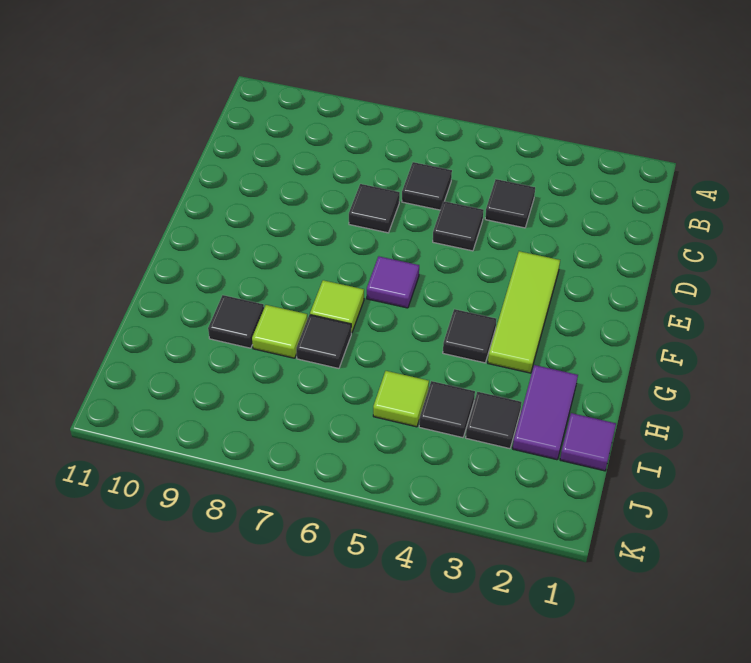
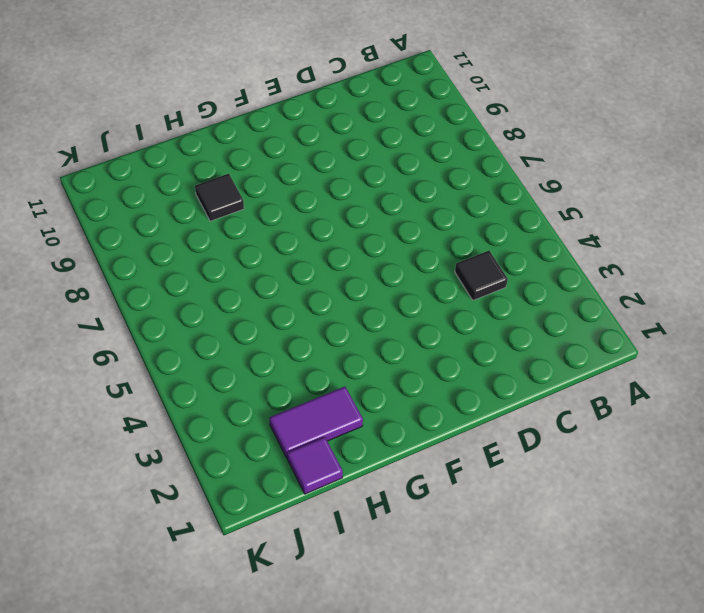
none -> black 1x1 tile [402,162,452,210]
none -> black 1x1 tile [433,201,484,251]
none -> black 1x1 tile [349,184,400,233]

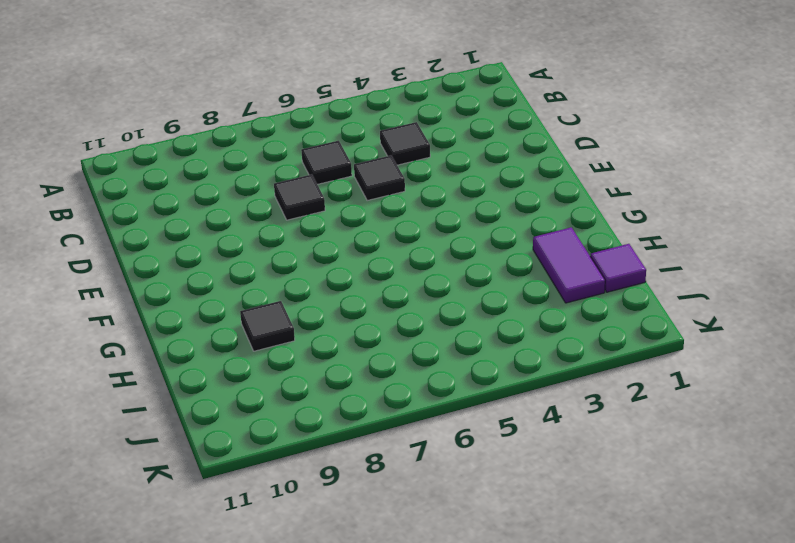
none -> lime 1x3 tile [488,251,560,373]
none -> purple 1x1 tile [367,256,419,308]
none -> black 1x1 tile [443,309,496,363]

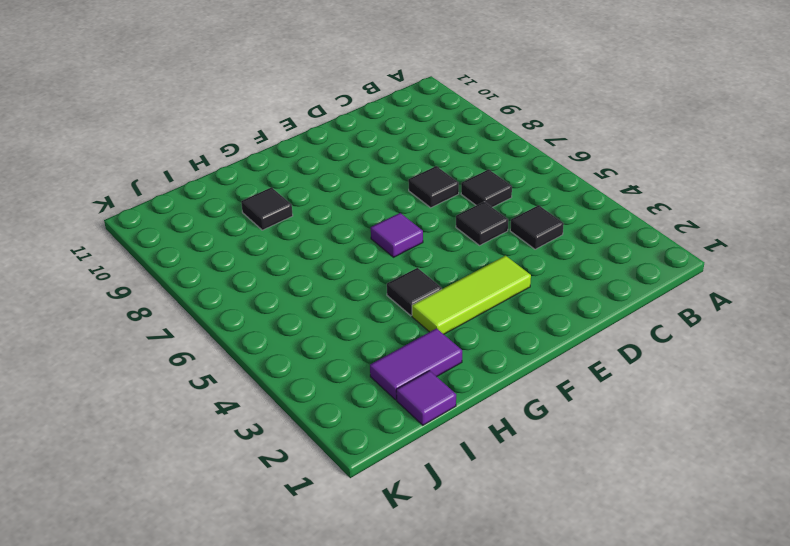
none -> lime 1x1 tile [310,280,364,333]
none -> black 1x1 tile [296,315,351,368]
none -> lime 1x1 tile [252,305,307,358]

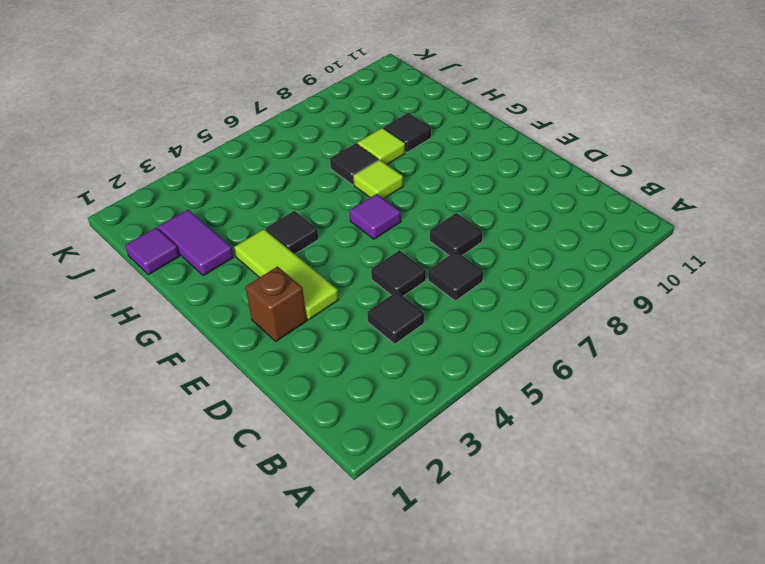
brown 1x1 brick [246,267,307,341] -> none
none -> black 1x1 tile [466,392,521,449]
none -> black 1x1 tile [419,381,475,438]
none -> lime 1x1 tile [373,371,429,427]

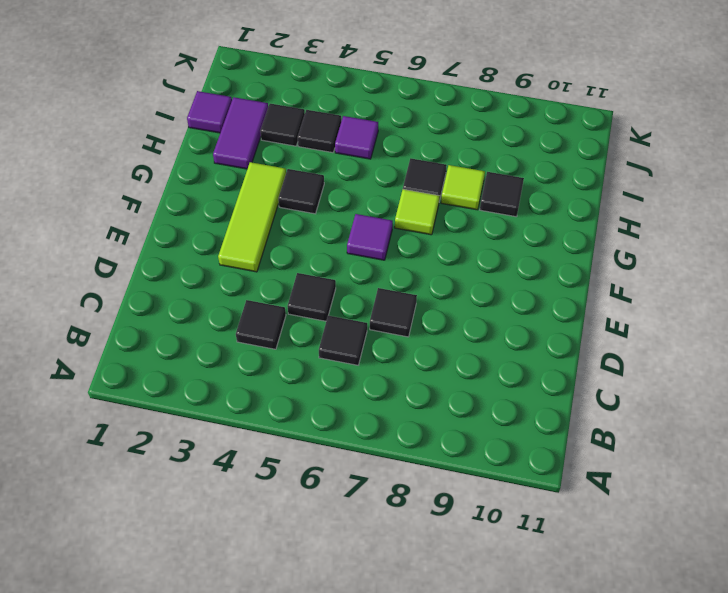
purple 1x1 tile [335,116,378,159] -> lime 1x1 tile [373,371,429,427]

